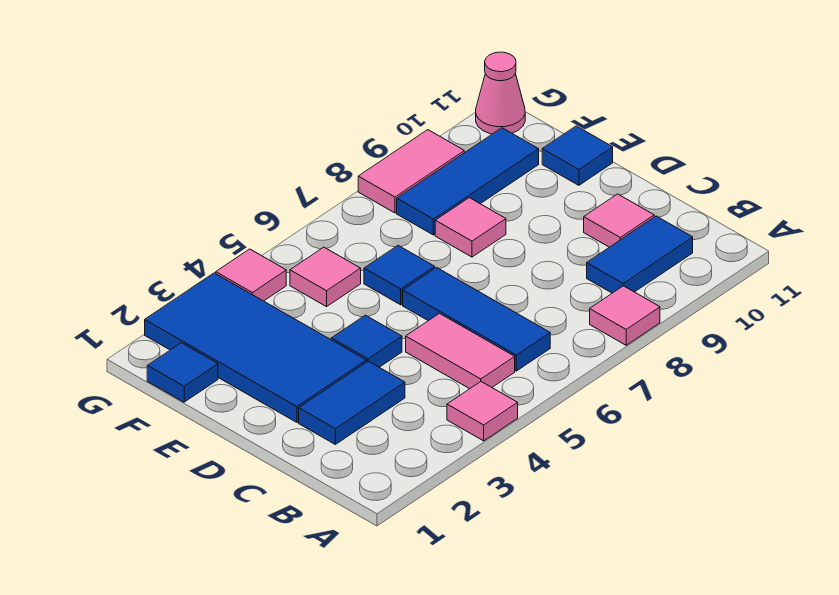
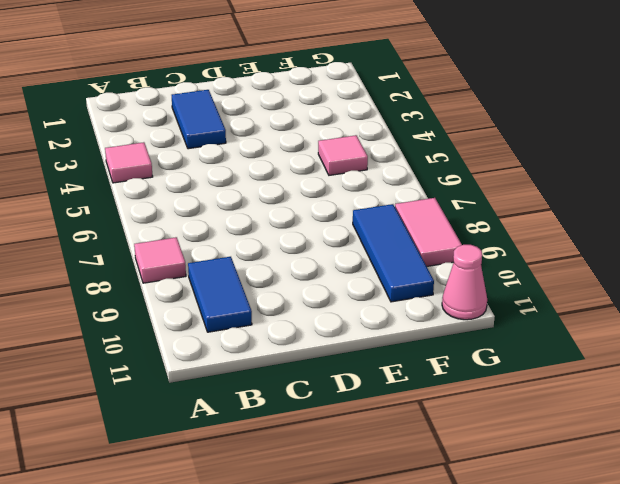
none -> pink 1x2 tile [406,314,515,389]
none -> blue 1x3 tile [403,268,550,371]
none -> pink 1x1 tile [584,194,654,247]

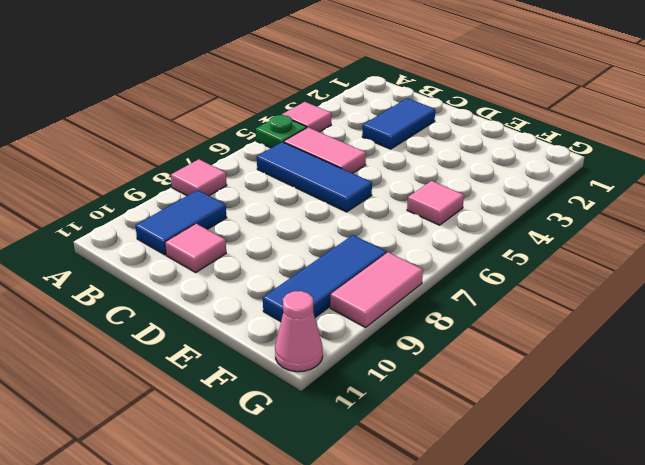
green 1x1 plate [256,115,307,148] -> none
none -> blue 2x4 tile [145,273,366,422]
none -> blue 1x1 tile [331,315,402,367]
none -> blue 1x1 tile [364,246,435,305]

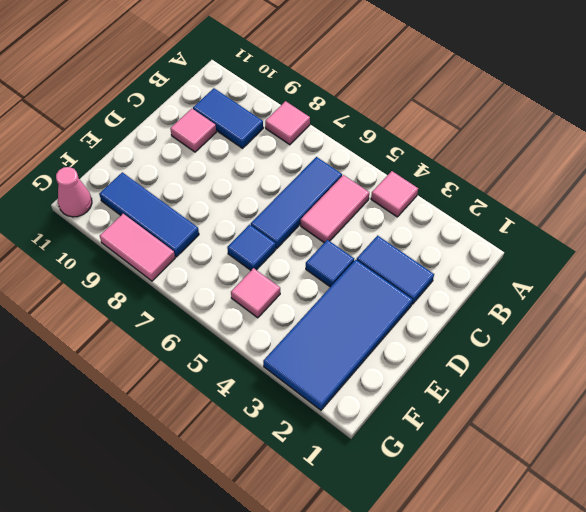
none -> pink 1x1 tile [435,198,506,257]
none -> blue 1x1 tile [542,126,613,185]
none -> blue 1x1 tile [147,343,218,402]

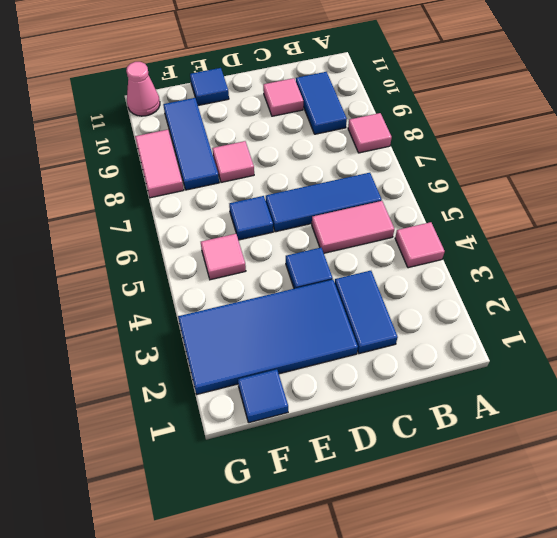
none -> pink 1x1 tile [216,249,286,301]

